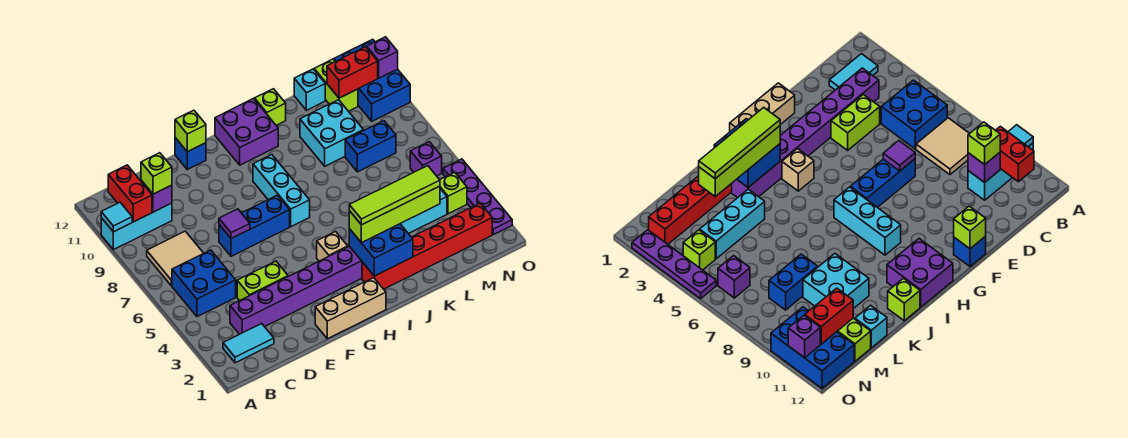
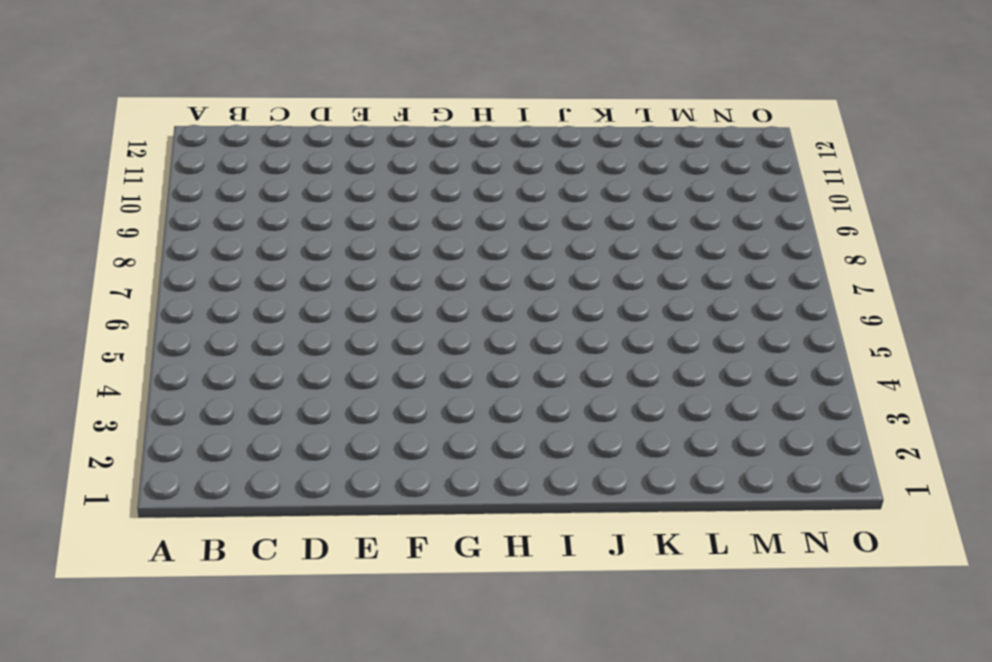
none -> cyan 1x3 brick [101,203,172,250]
none -> cyan 1x2 tile [223,324,274,363]
none -> blue 2x2 brick [172,250,236,317]
none -> tan 2x2 tile [147,231,204,286]

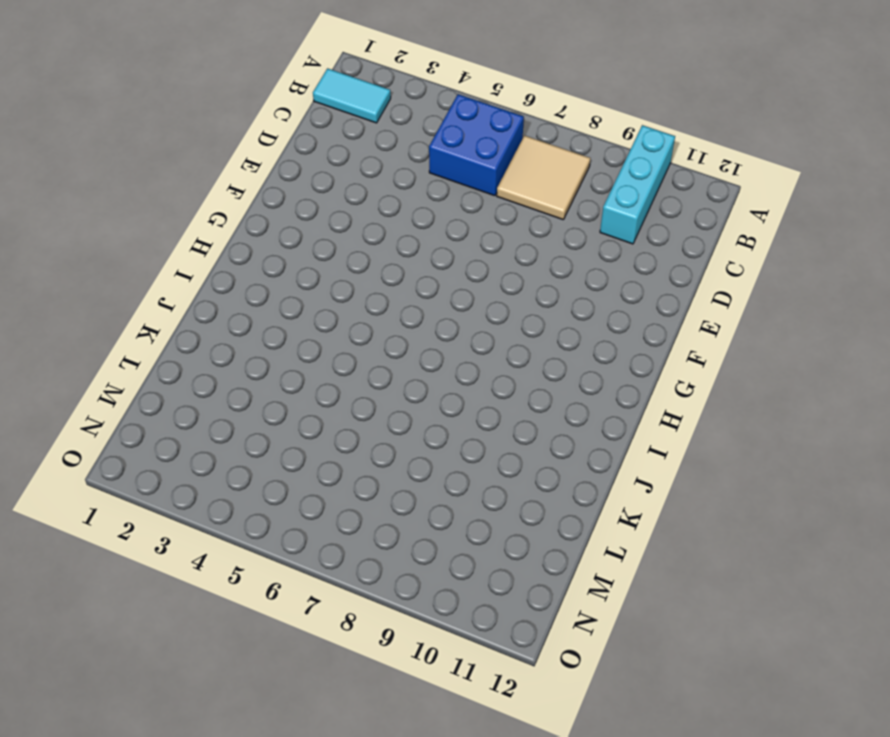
cyan 1x2 tile [313,68,391,123] -> cyan 1x2 tile turned to [223,324,274,363]
none -> purple 1x8 brick [230,246,362,334]
none -> lime 1x2 brick [237,261,288,301]
none -> blue 1x3 brick [219,195,290,256]
none -> tan 1x3 brick [315,278,386,339]

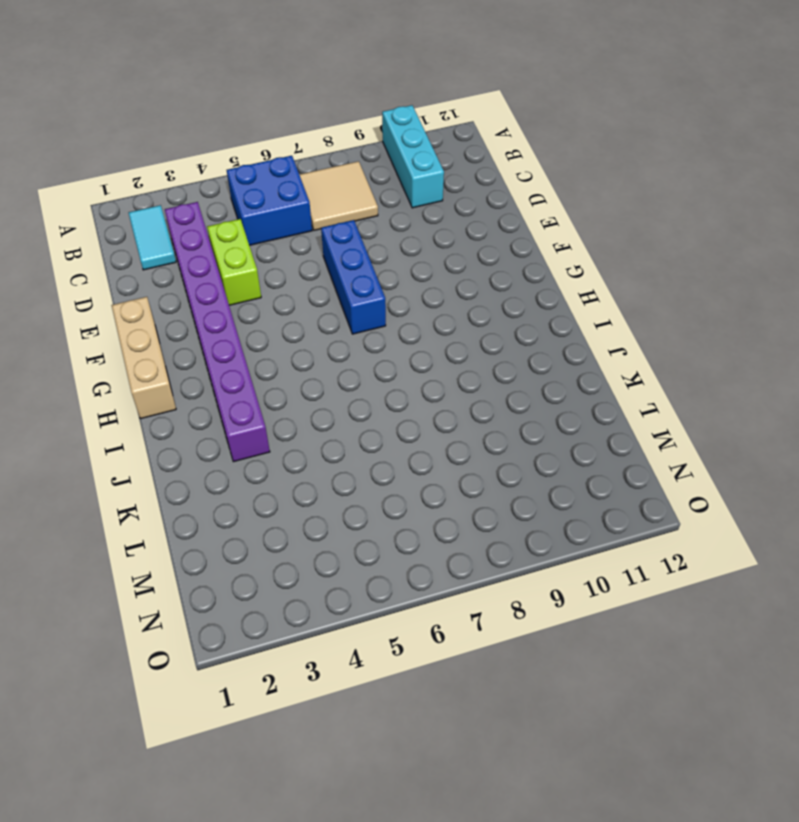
none -> blue 1x1 brick [175,138,206,169]
none -> tan 1x1 brick [317,232,348,261]
none -> cyan 1x3 brick [253,155,310,227]
none -> purple 2x2 brick [215,99,278,165]

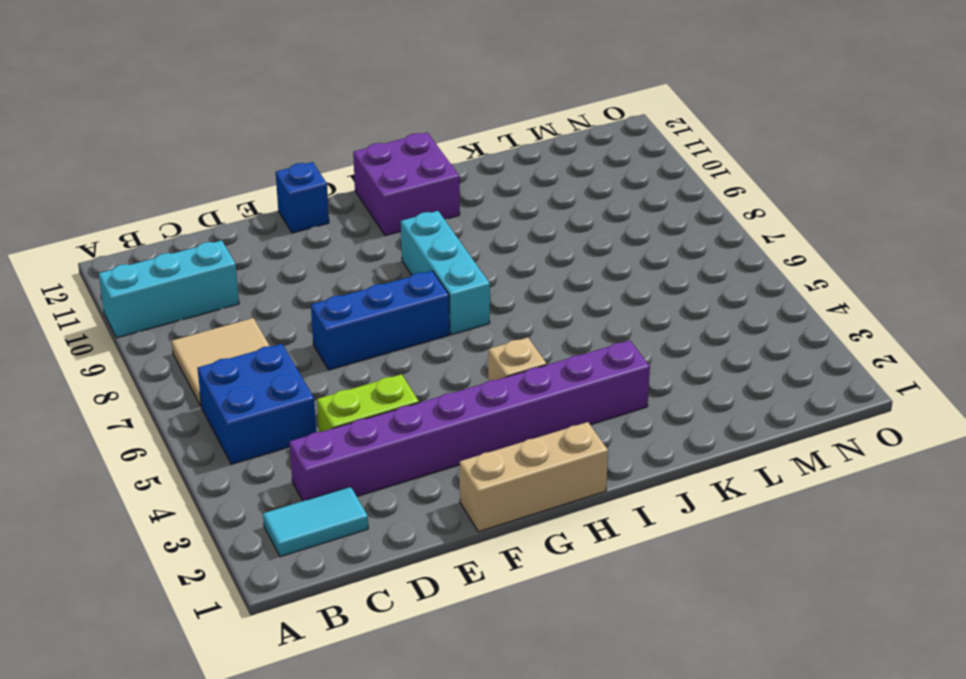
none -> red 1x6 brick [362,203,492,289]
none -> lime 1x1 brick [255,89,286,125]
none -> cyan 1x3 brick [400,189,447,234]
none -> cyan 2x2 brick [300,100,364,166]

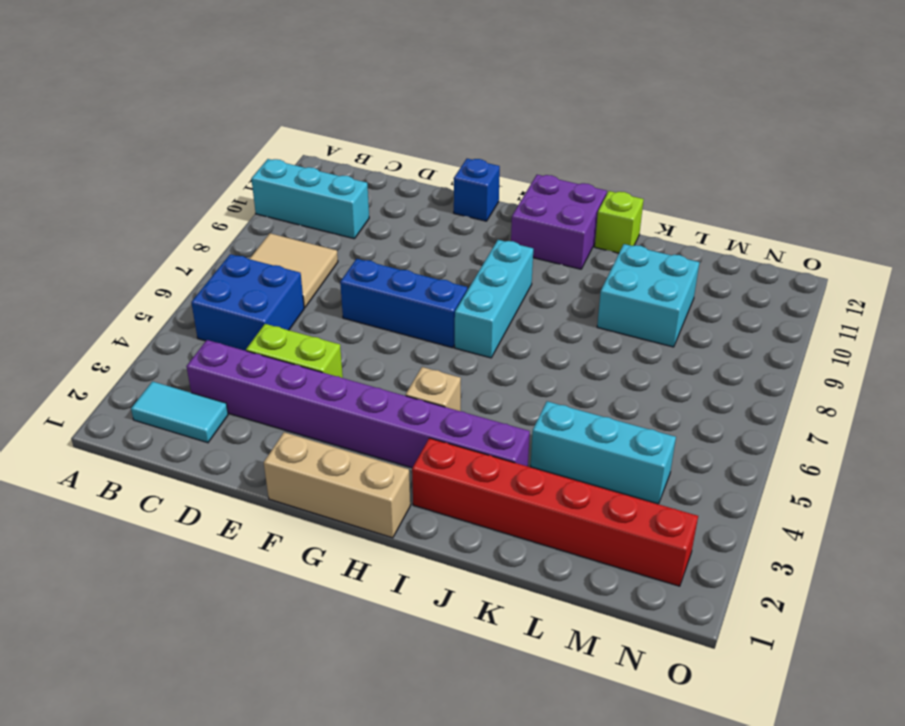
none -> blue 1x2 brick [345,121,396,172]
none -> cyan 1x1 brick [294,69,325,110]
none -> lime 1x2 brick [314,59,358,111]
none -> lime 1x1 brick [440,172,467,214]

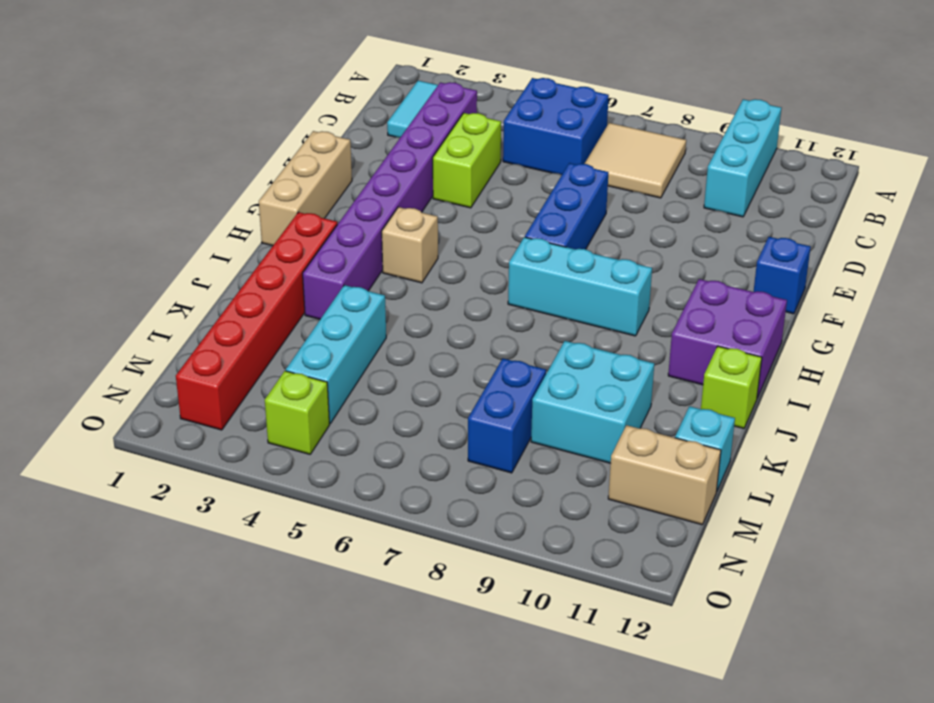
tan 1x2 brick [608,425,721,525] -> lime 1x2 brick [314,59,358,111]
none -> purple 1x1 brick [410,142,442,176]
none -> blue 2x3 brick [334,39,410,121]
none -> purple 1x4 plate [443,159,512,235]
none -> cyan 1x1 tile [101,202,132,232]

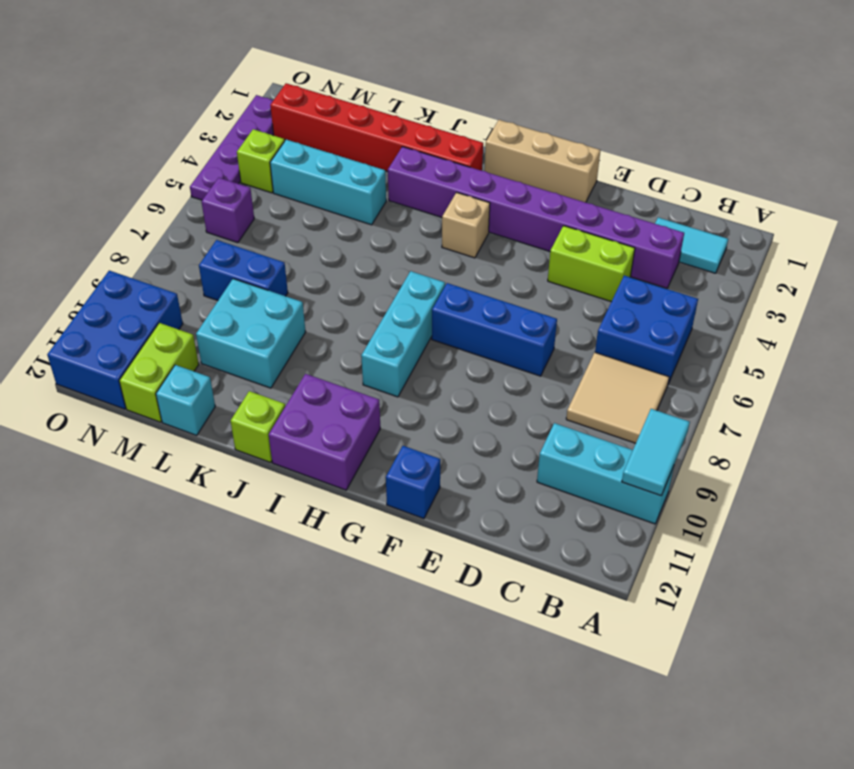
cyan 1x2 tile [622,409,690,496] -> cyan 1x1 tile [101,202,132,232]
none -> red 1x2 brick [108,165,152,222]
none -> purple 1x1 brick [141,180,172,212]
none -> purple 1x1 tile [219,209,250,238]
none -> lime 1x1 brick [175,110,206,152]

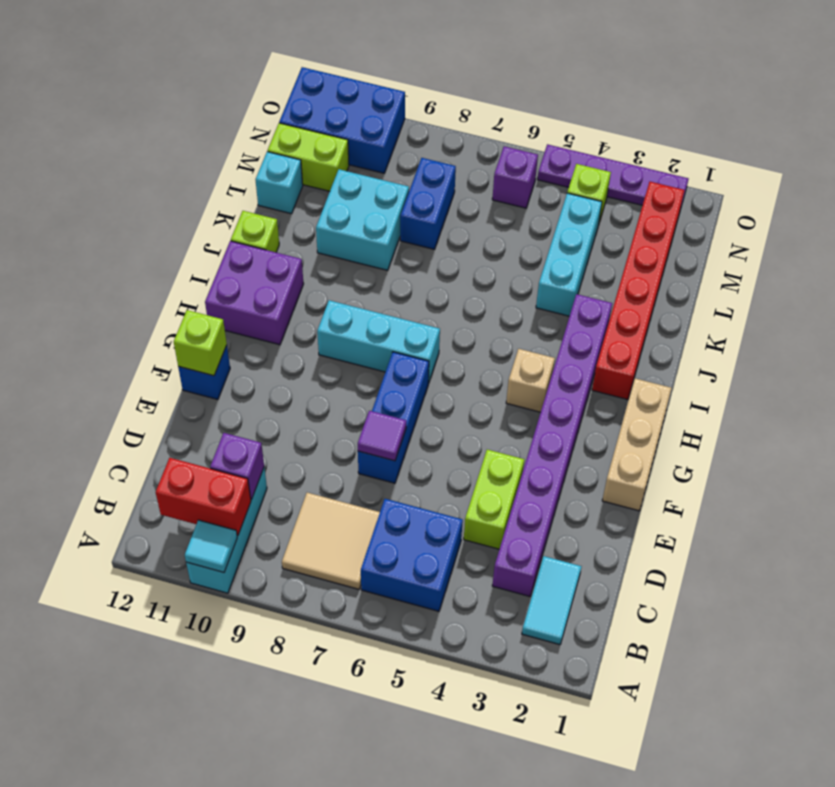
none -> blue 2x2 brick [349,224,413,276]
none -> red 1x2 brick [327,47,378,98]
none -> purple 1x1 brick [367,37,398,78]
none -> lime 1x1 brick [141,153,172,194]

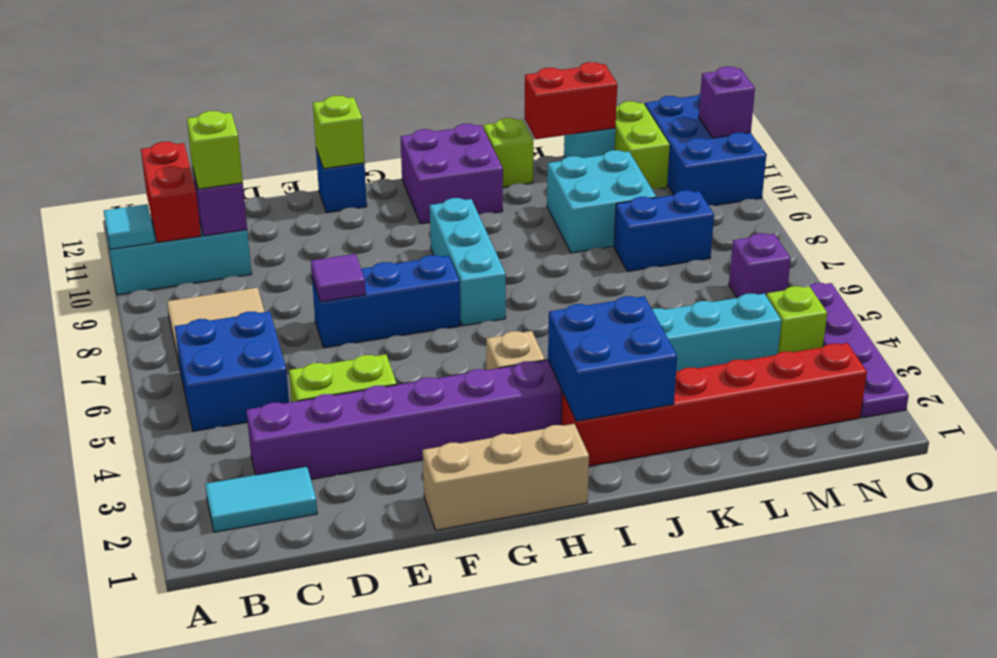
red 1x2 brick [524,62,617,139] -> red 1x2 brick moved to [327,47,378,98]
none -> lime 1x4 brick [349,186,440,243]
none -> lime 1x4 tile [349,166,440,225]

